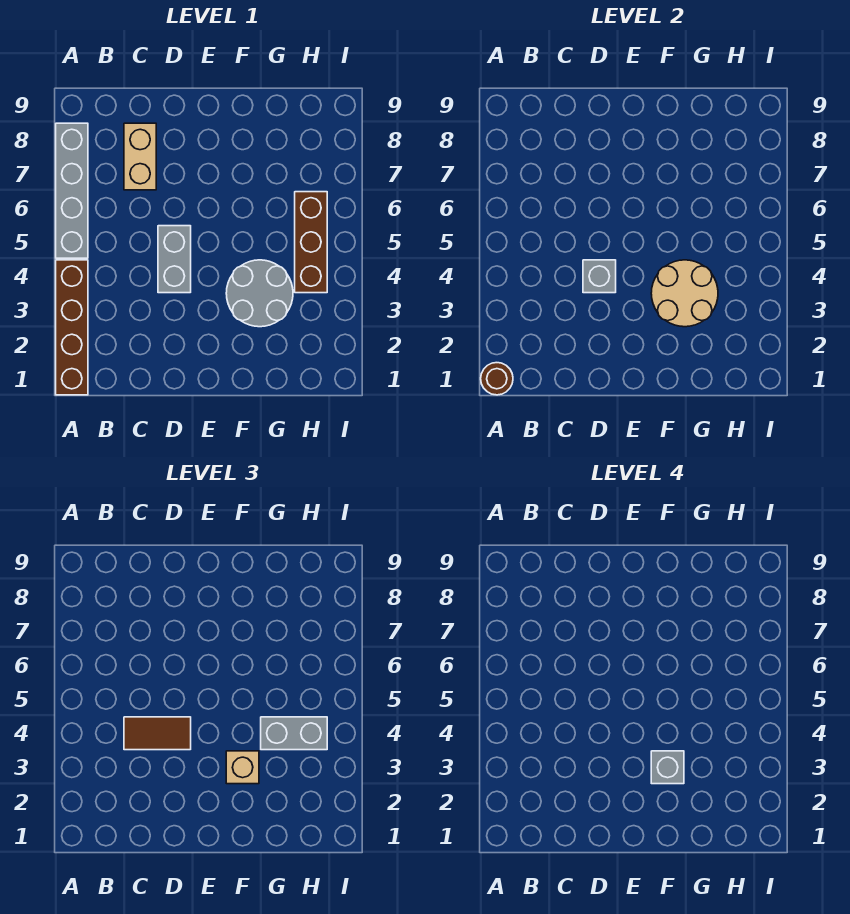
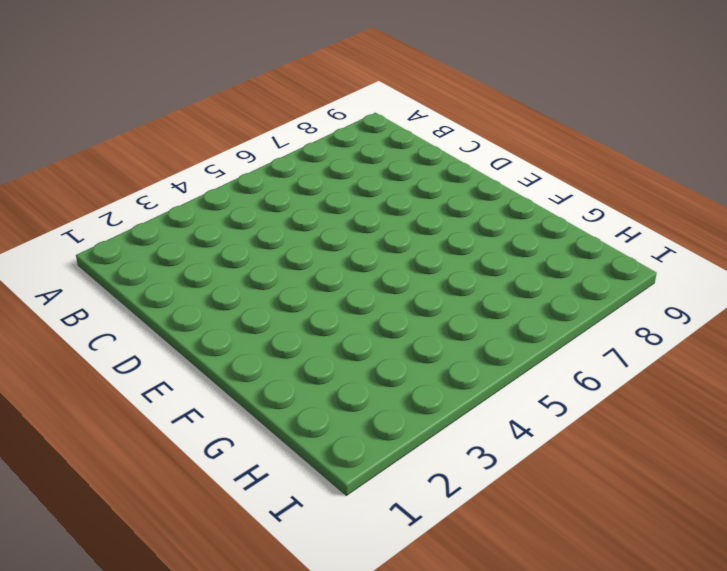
none -> brown 1x4 brick [56,260,88,395]
none -> grey 1x4 brick [56,123,88,258]
none -> tan 1x2 brick [124,123,156,190]

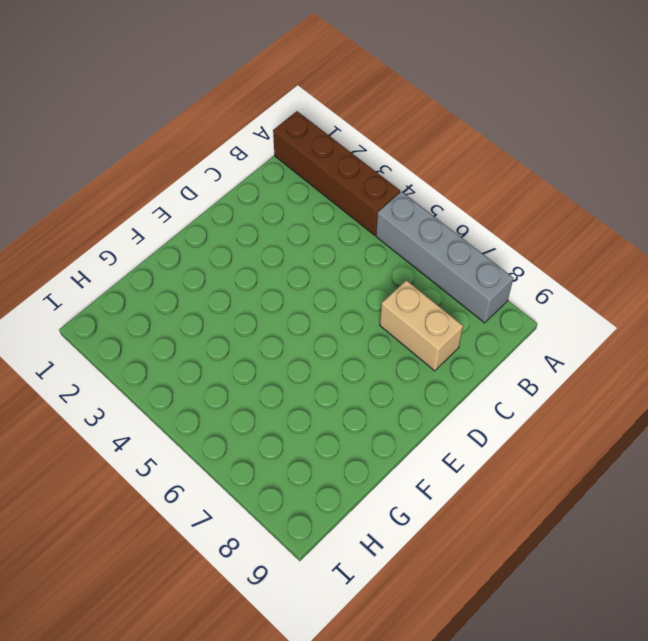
none -> grey 1x2 brick [158,226,191,293]
none -> grey 2x2 round brick [226,260,293,327]
none -> brown 1x3 brick [295,192,327,293]

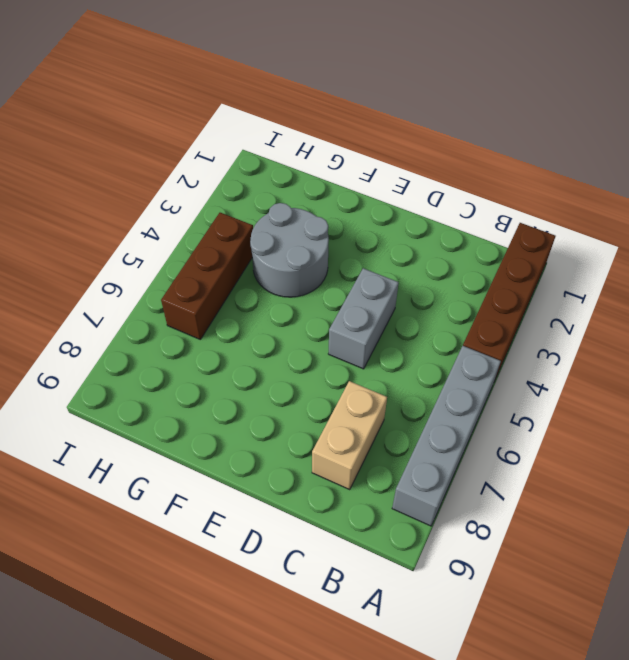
none -> brown 1x1 round brick [481,363,513,395]
none -> grey 1x1 brick [583,260,616,293]
none -> tan 2x2 round brick [651,260,718,327]

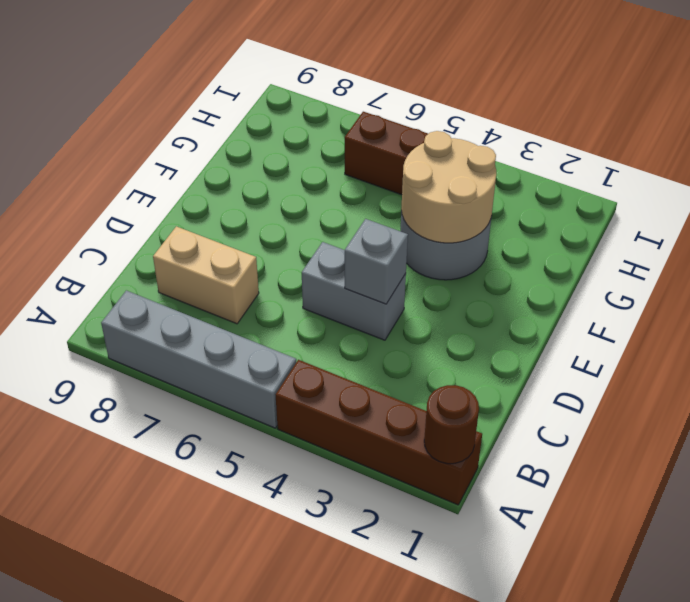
none -> brown 1x2 tile [124,717,191,750]
none -> tan 1x1 brick [226,751,259,784]
none -> grey 1x2 brick [261,717,327,750]

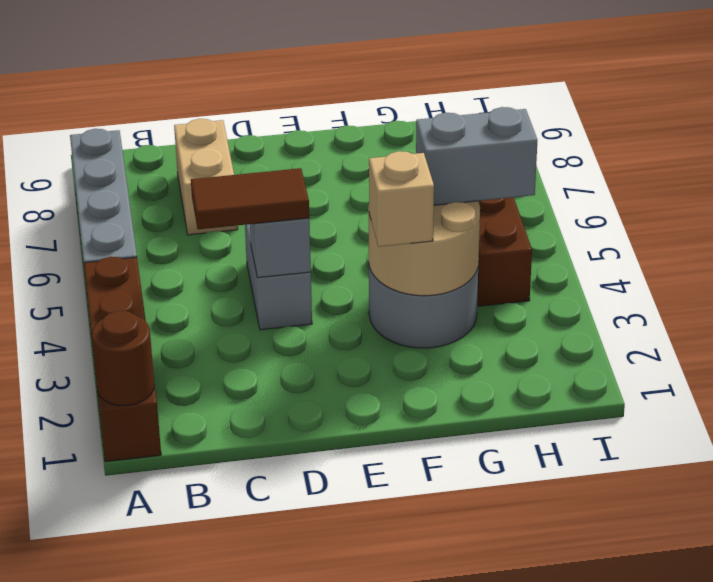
none -> grey 1x1 brick [651,751,684,784]

